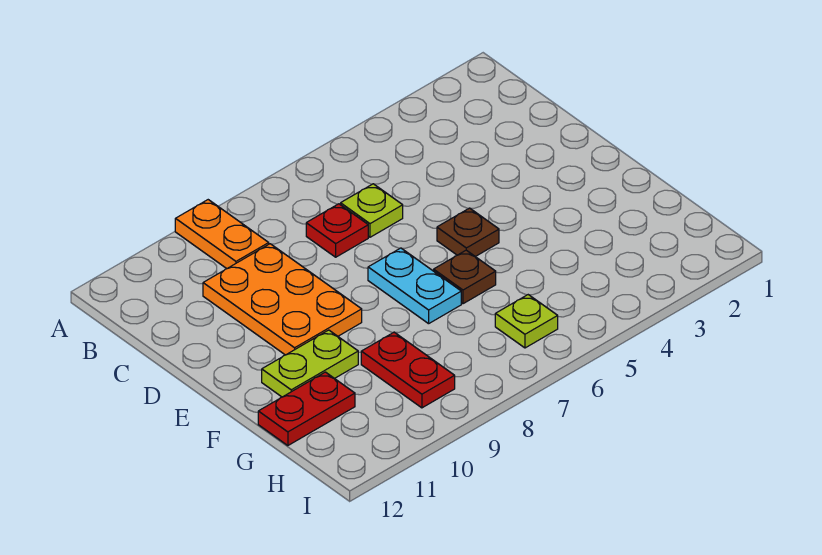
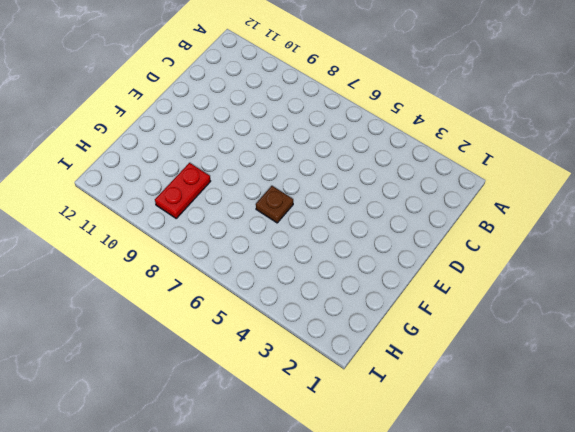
none -> orange 1x2 plate [175,200,269,269]
none -> lime 1x1 plate [341,184,403,237]

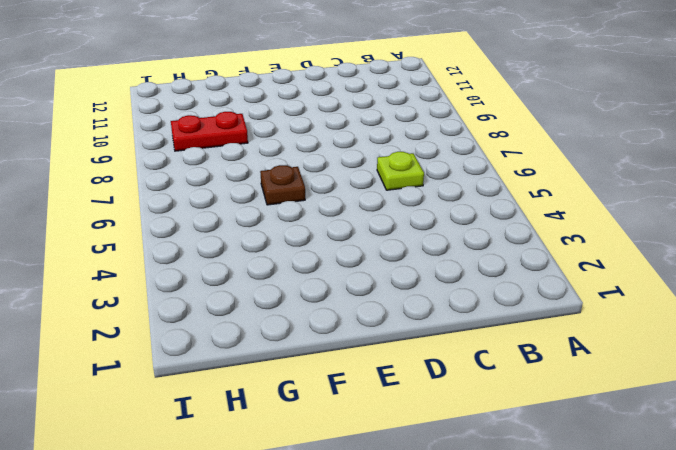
none -> orange 1x2 plate [175,200,269,269]
none -> red 1x1 plate [306,204,368,257]

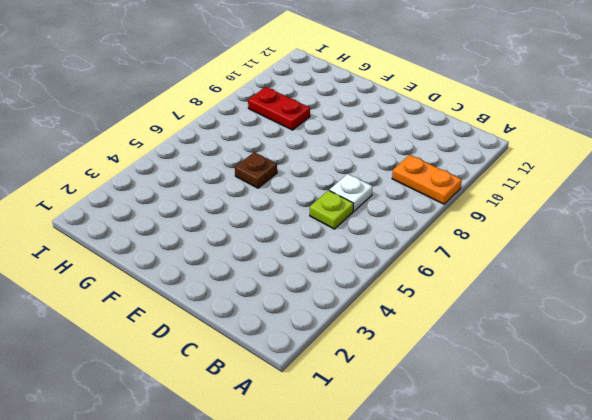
white 1x1 plate [329,174,372,211] -> red 1x1 plate [306,204,368,257]
none -> orange 2x3 plate [203,244,362,355]
none -> brown 1x1 plate [437,208,499,257]

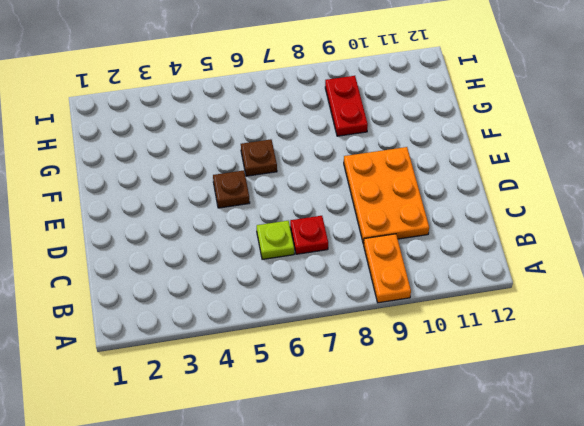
none -> cyan 1x2 plate [368,248,461,324]
none -> lime 1x2 plate [262,330,358,397]

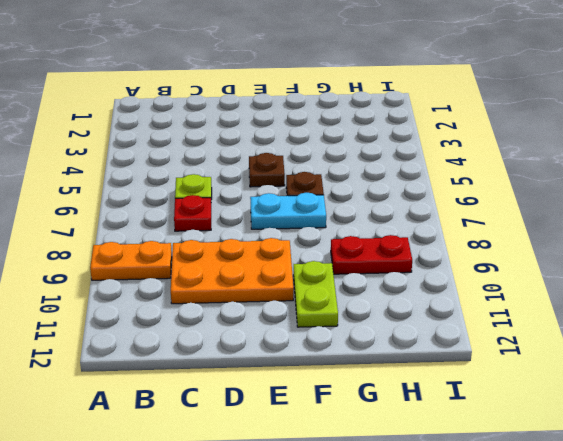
none -> red 1x2 plate [258,372,355,446]
none -> lime 1x1 plate [495,295,558,348]

